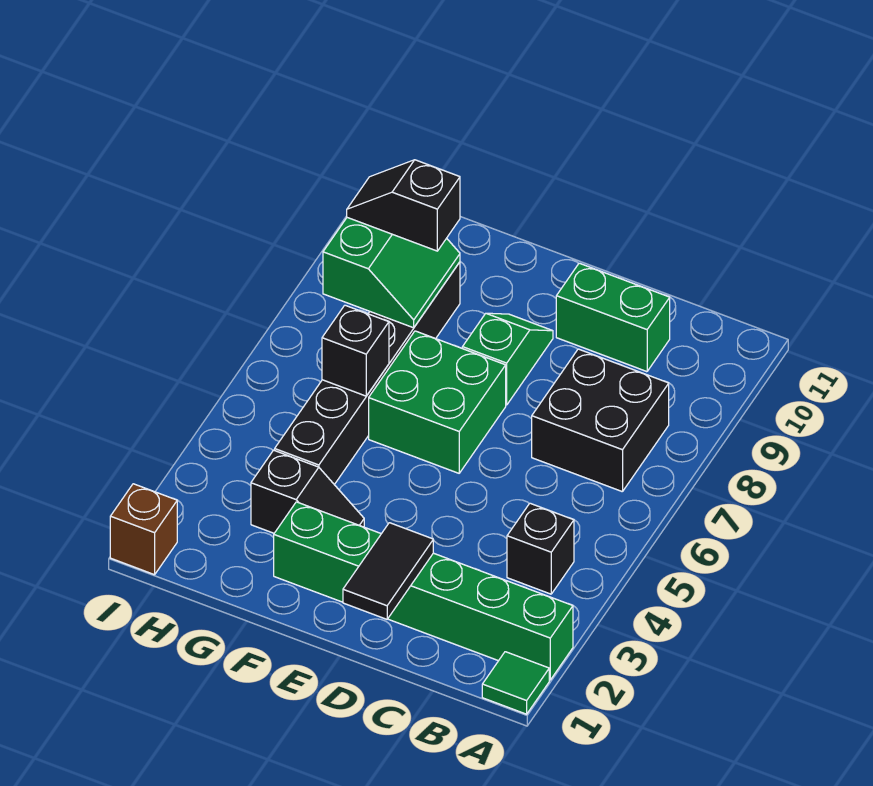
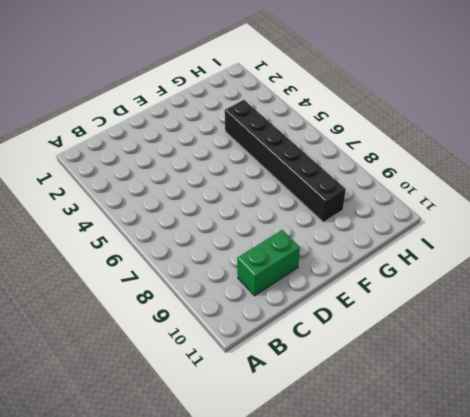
none -> green 1x1 tile [482,652,549,714]
none -> green 1x6 brick [274,502,573,680]
none -> black 1x1 brick [507,503,574,594]

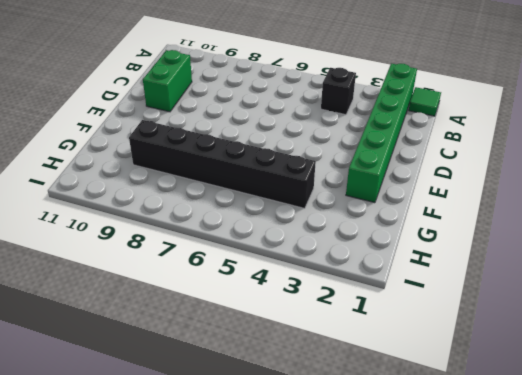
none -> black 2x2 brick [532,349,669,492]
none -> green 2x2 brick [369,331,506,473]
none -> green 1x2 slope [462,313,553,405]

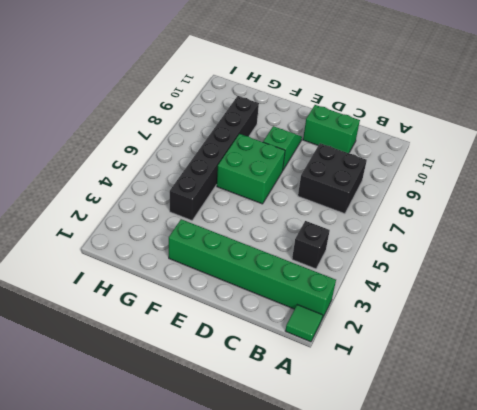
none -> black 1x2 slope [251,450,364,533]
none -> brown 1x1 brick [110,484,177,575]
none -> black 1x2 tile [343,523,433,619]

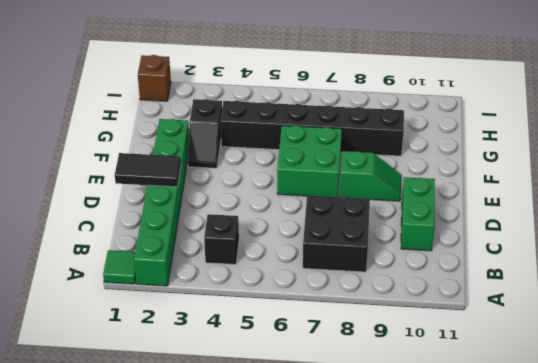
none -> black 1x1 brick [322,305,389,396]
none -> green 2x2 slope [323,218,460,328]
none -> black 1x2 slope [347,160,460,251]

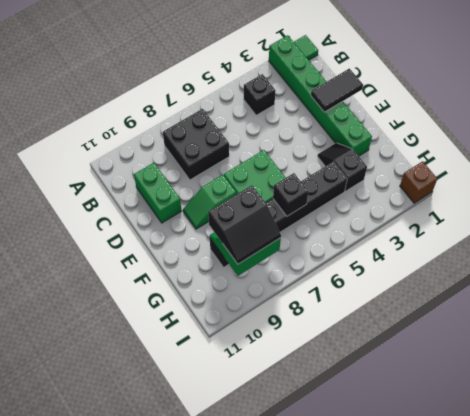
black 2x2 slope [208,185,281,264] -> black 1x2 slope [347,160,460,251]

